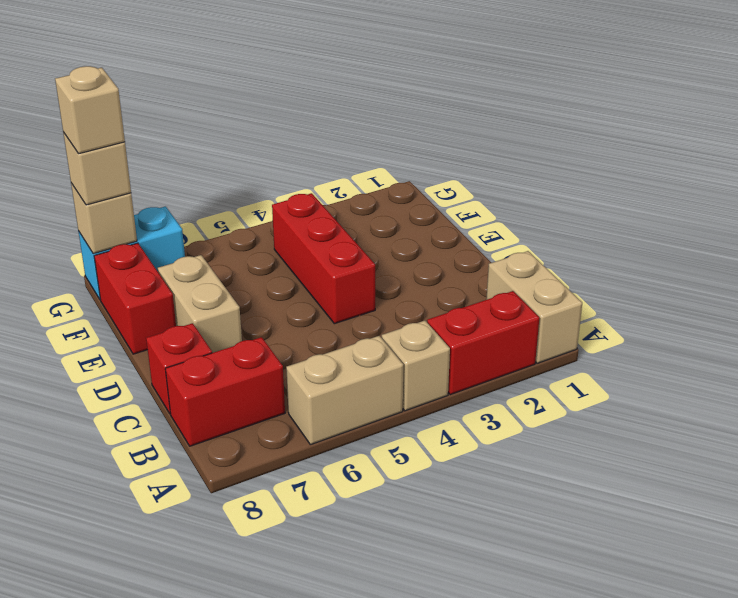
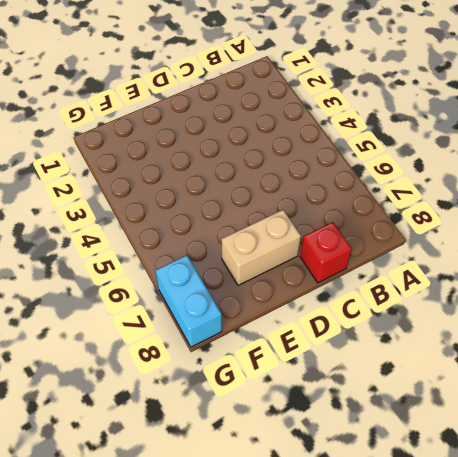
none -> tan 1x2 brick [486,251,582,363]
none -> red 1x2 brick [427,291,539,395]
none -> tan 1x1 brick [382,320,450,411]

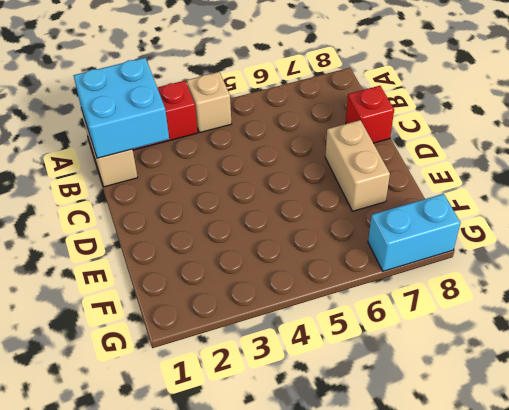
cyan 2x2 brick [74,58,169,158] -> none
none -> tan 1x2 brick [286,336,403,445]
none -> red 1x2 brick [165,337,285,446]
none -> red 1x3 brick [272,193,375,324]

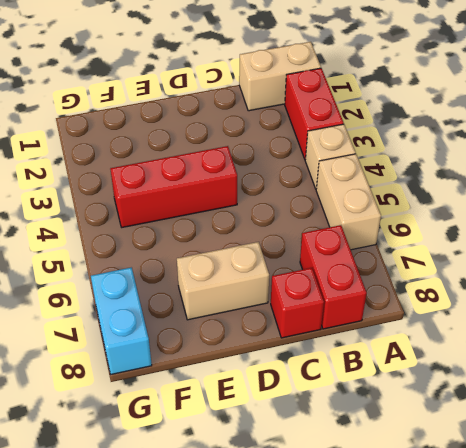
none -> red 1x2 brick [94,243,176,354]
none -> tan 1x1 brick [71,183,137,254]
none -> tan 1x1 brick [63,132,131,205]

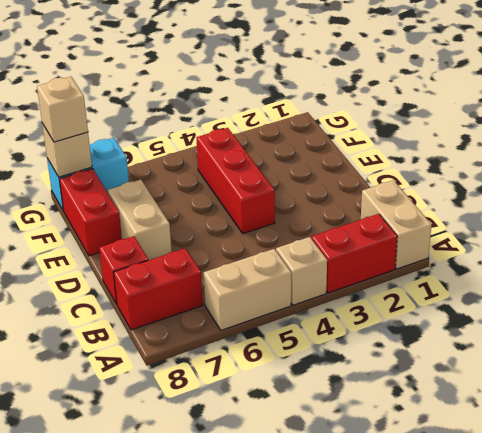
none -> tan 1x1 brick [55,66,125,154]

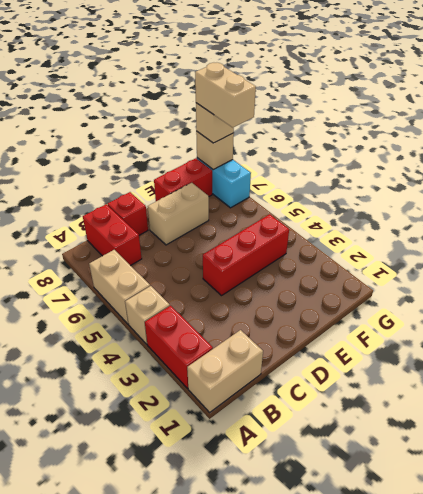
tan 1x2 brick [195,63,256,128] -> tan 1x1 brick [55,66,125,154]

